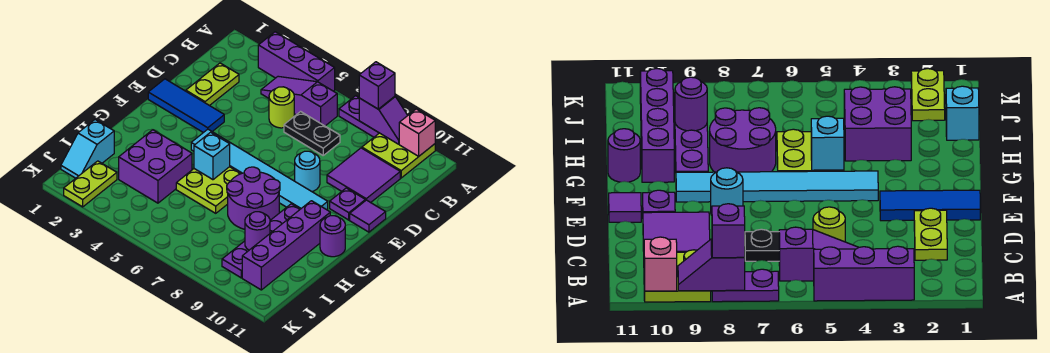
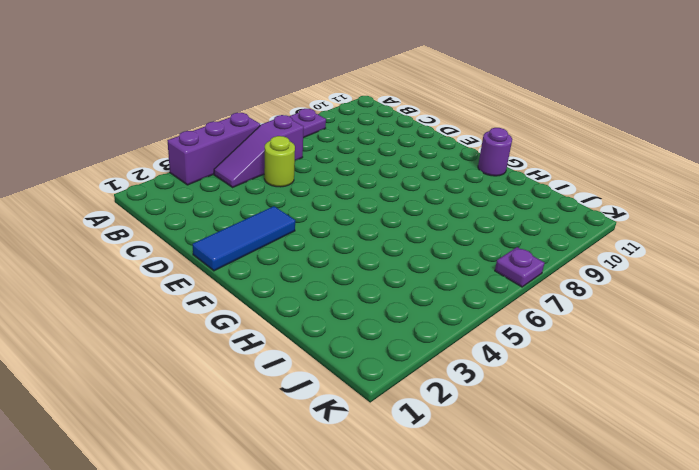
purple 1x1 plate [495,247,544,287] -> purple 1x1 plate moved to [330,188,365,220]
none -> lime 2x2 plate [362,133,435,178]
none -> lime 1x2 plate [186,63,239,106]
none -> black 1x2 plate [284,112,340,155]

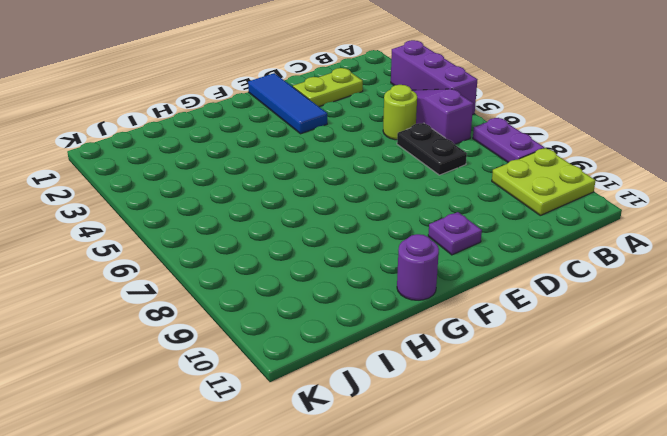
none -> purple 2x2 tile [327,148,400,203]
none -> cyan 1x1 round brick [295,151,320,191]
none -> purple 1x1 tile [350,200,386,232]

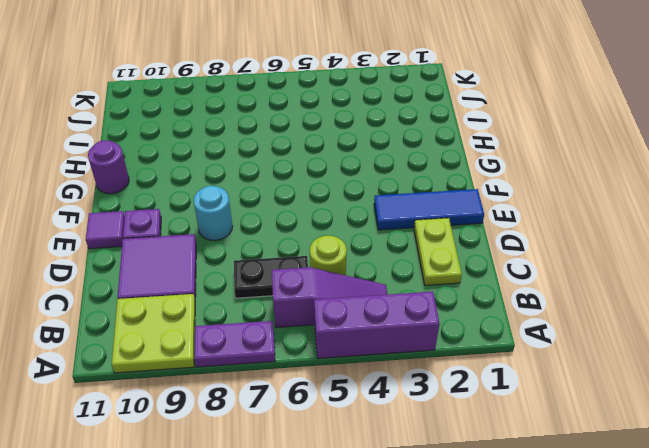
none -> cyan 1x6 tile [191,129,328,210]
none -> lime 2x2 plate [176,167,241,213]
none -> purple 2x2 round brick [227,167,280,229]

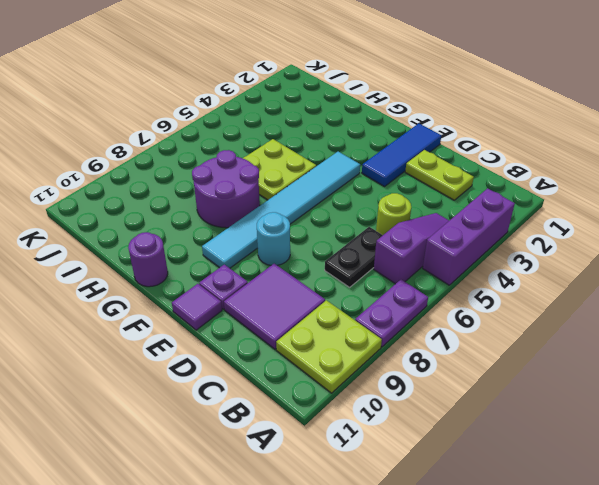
none -> purple 1x4 plate [222,204,300,278]
none -> purple 1x4 brick [242,201,330,290]
none -> purple 2x2 brick [119,130,192,203]

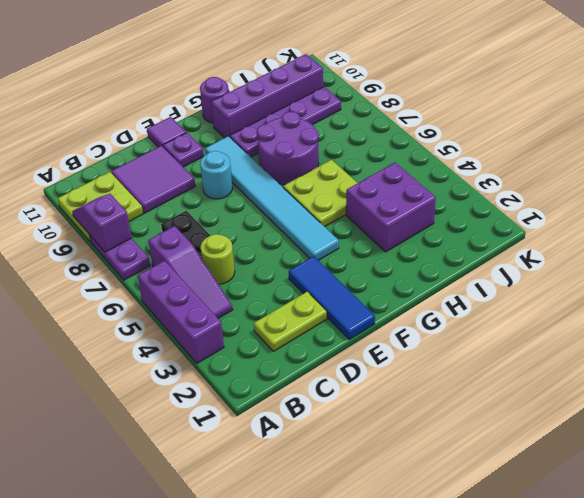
none -> cyan 1x2 slope [61,120,114,178]
none -> lime 1x2 plate [64,161,117,207]
none -> pink 1x1 brick [399,109,435,156]

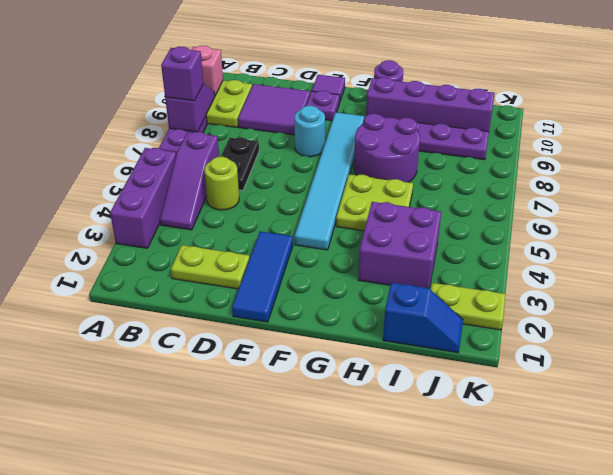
blue 1x2 slope [383,283,463,353] -> cyan 1x2 slope [61,120,114,178]
none -> cyan 1x1 brick [194,132,230,180]
none -> purple 1x1 round brick [245,212,270,250]

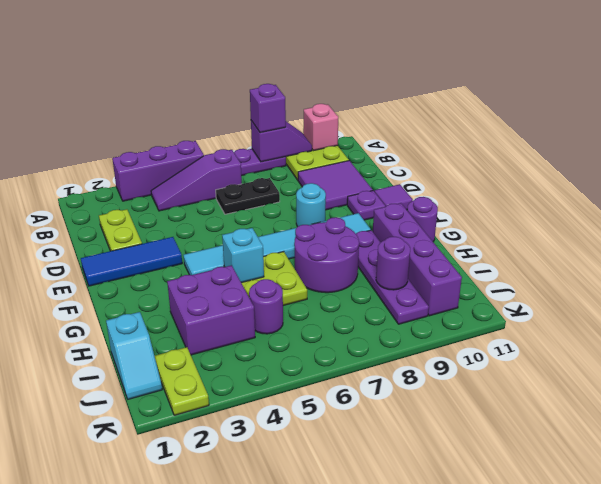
purple 1x1 round brick [249,279,283,334] -> none
none -> lime 1x1 round brick [269,87,294,128]

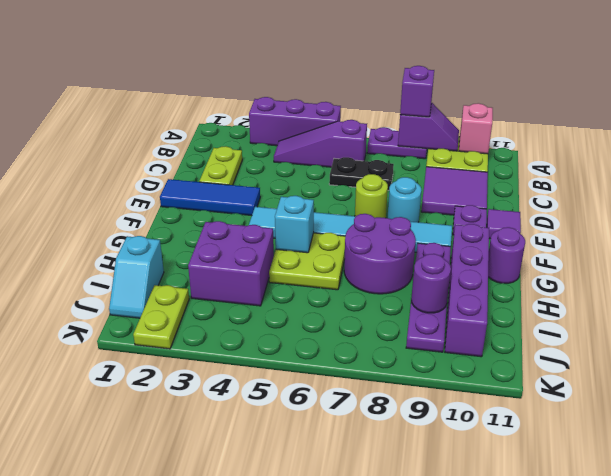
lime 1x1 round brick [355,174,388,218] -> lime 1x1 round brick moved to [269,87,294,128]

